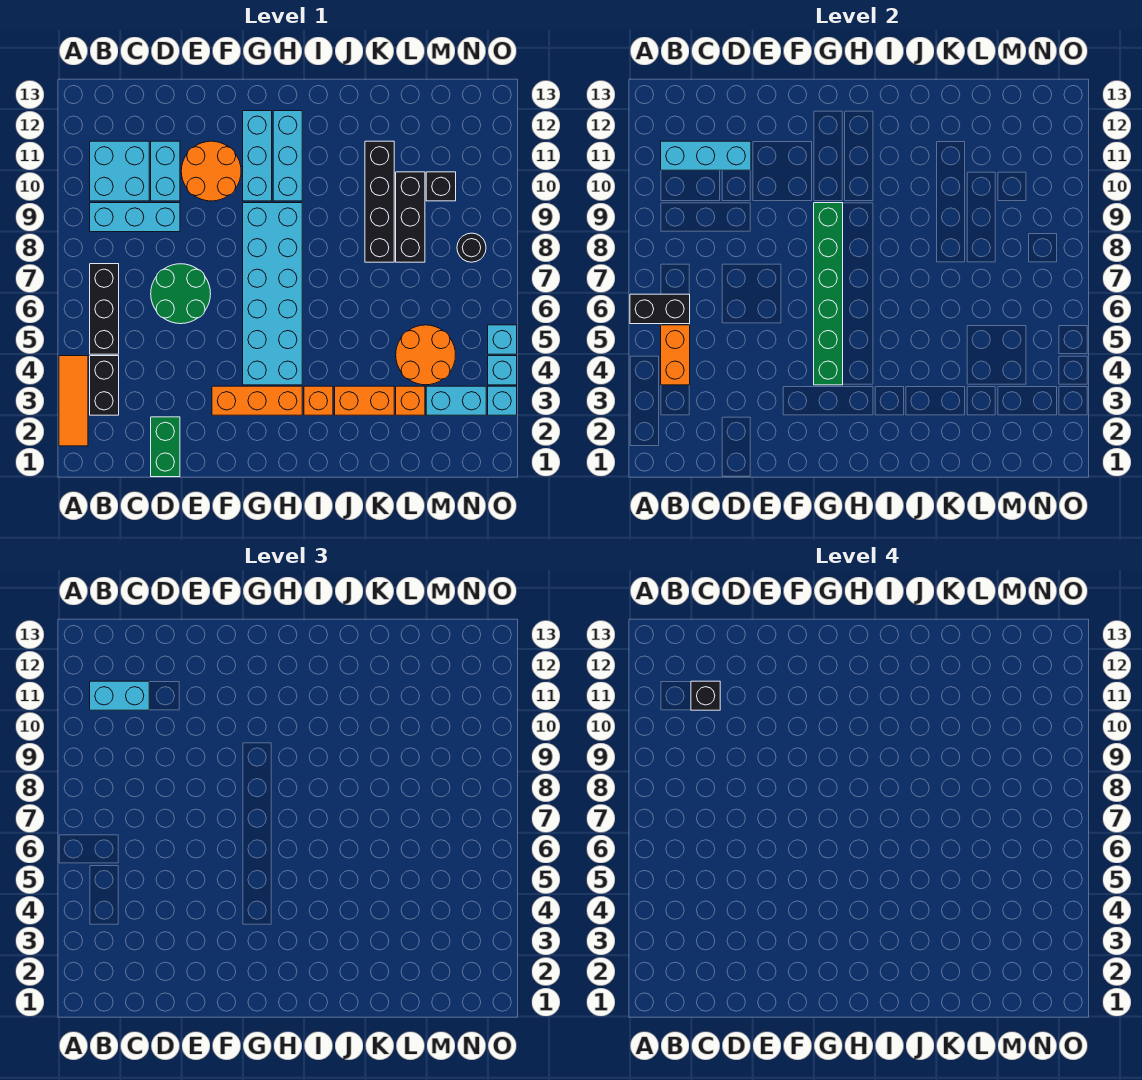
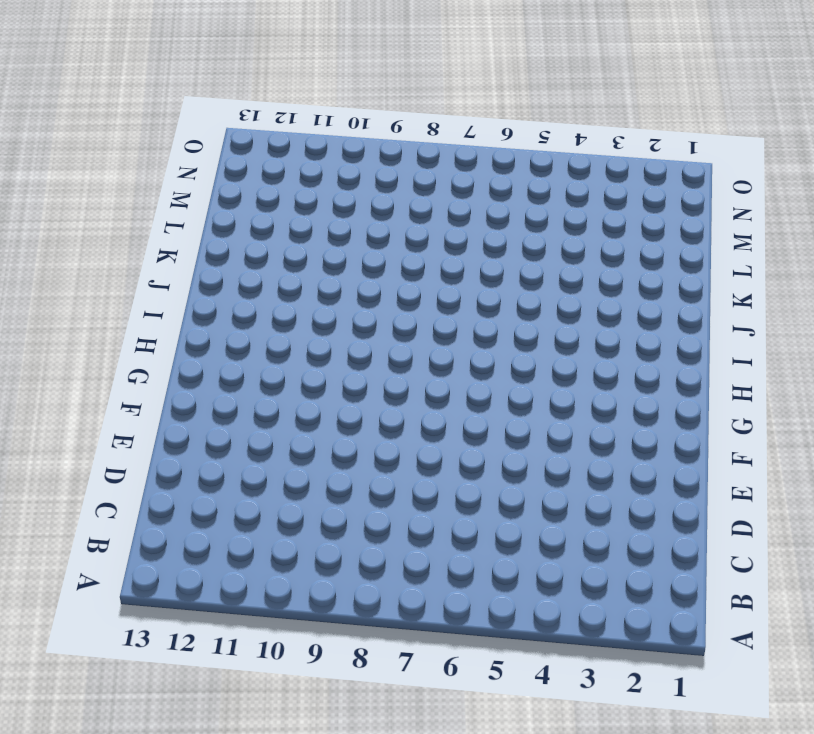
none -> orange 1x3 tile [59,356,88,446]
none -> black 1x2 brick [90,356,119,415]
none -> black 1x3 brick [90,264,119,354]
none -> cyan 1x3 brick [90,203,180,232]

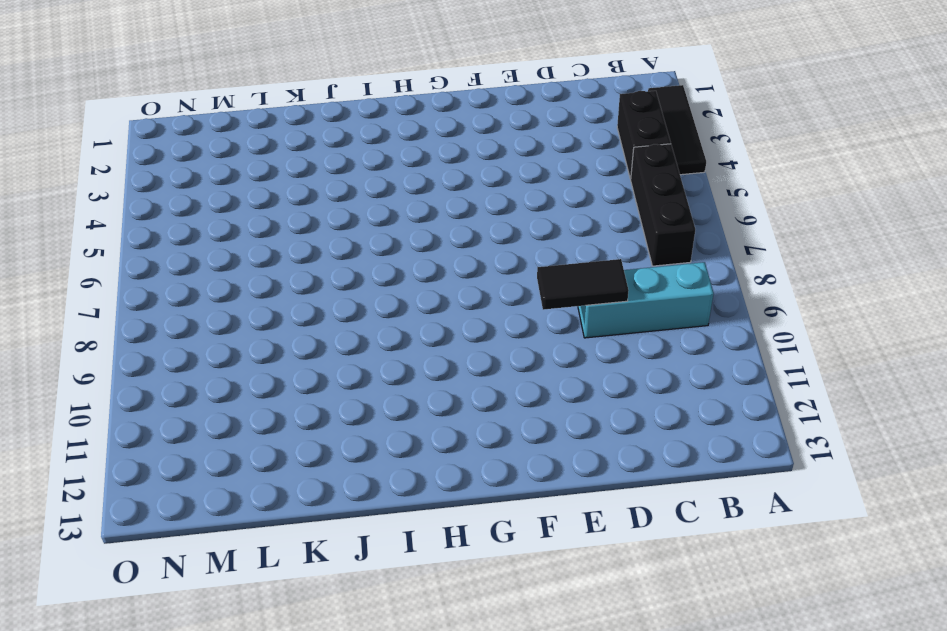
black 1x3 tile [648,85,706,175] -> orange 1x3 tile [59,356,88,446]
black 1x2 tile [537,259,629,310] -> none
none -> cyan 2x2 brick [90,141,149,201]
none -> green 1x2 brick [151,417,180,477]
none -> green 2x2 round brick [151,264,211,324]
none -> cyan 1x2 brick [151,141,180,201]

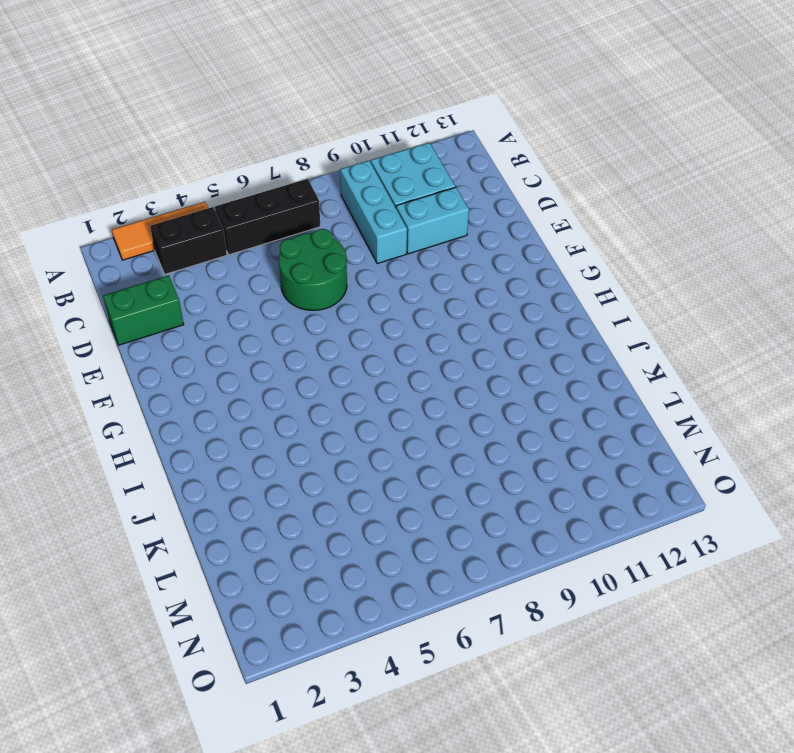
none -> orange 2x2 round brick [181,141,241,201]
none -> orange 1x3 brick [212,386,302,415]
none -> cyan 2x6 brick [243,203,302,385]
none -> cyan 1x3 brick [243,111,272,201]

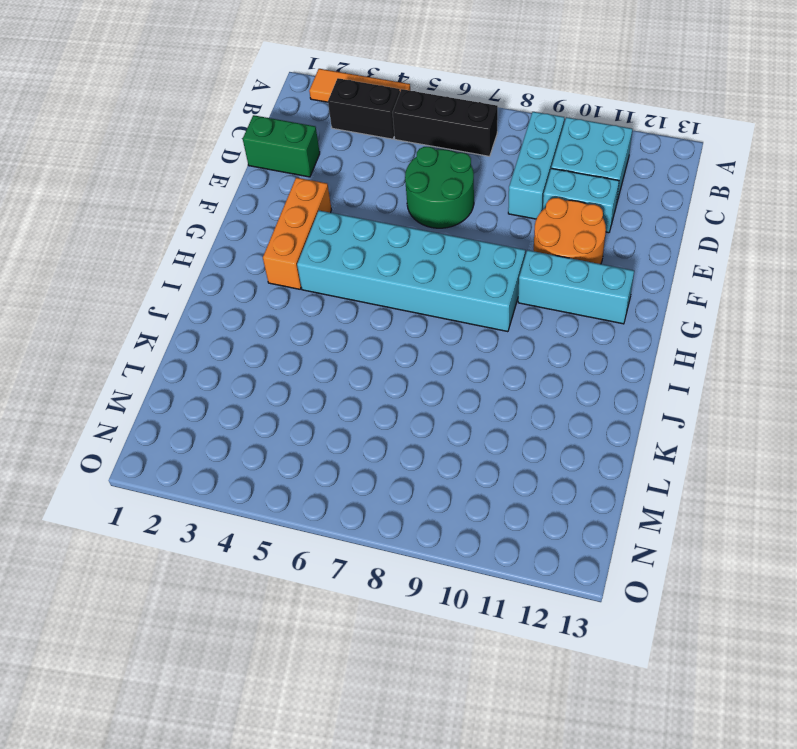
none -> cyan 1x3 brick [273,111,302,201]
none -> orange 1x1 brick [304,386,333,415]
none -> orange 1x2 brick [335,386,394,415]
none -> black 1x4 brick [365,141,394,262]

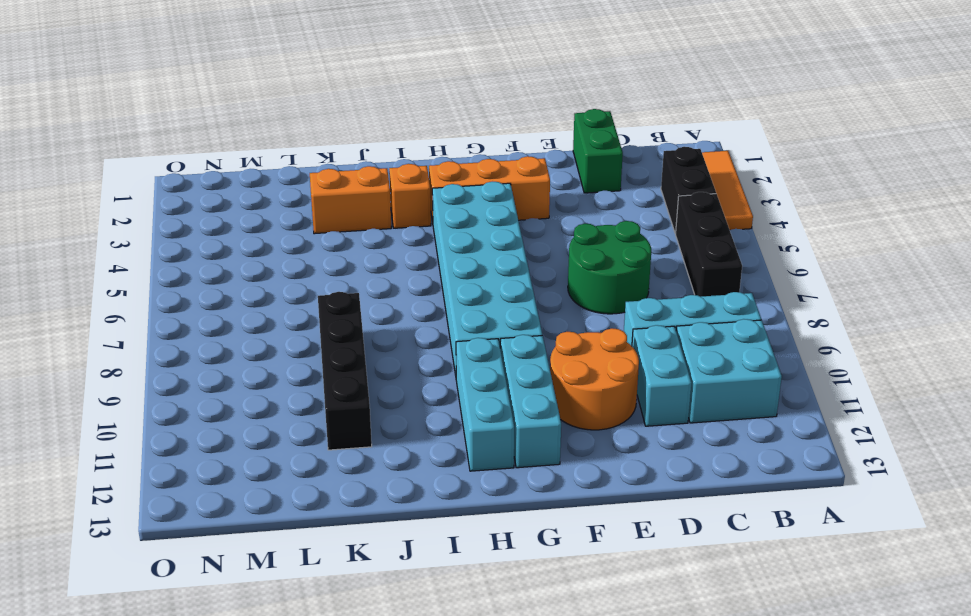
none -> orange 1x1 brick [396,386,425,415]
none -> orange 2x2 round brick [396,325,456,385]
none -> black 1x3 brick [396,172,425,262]
none -> cyan 1x2 brick [426,386,486,415]

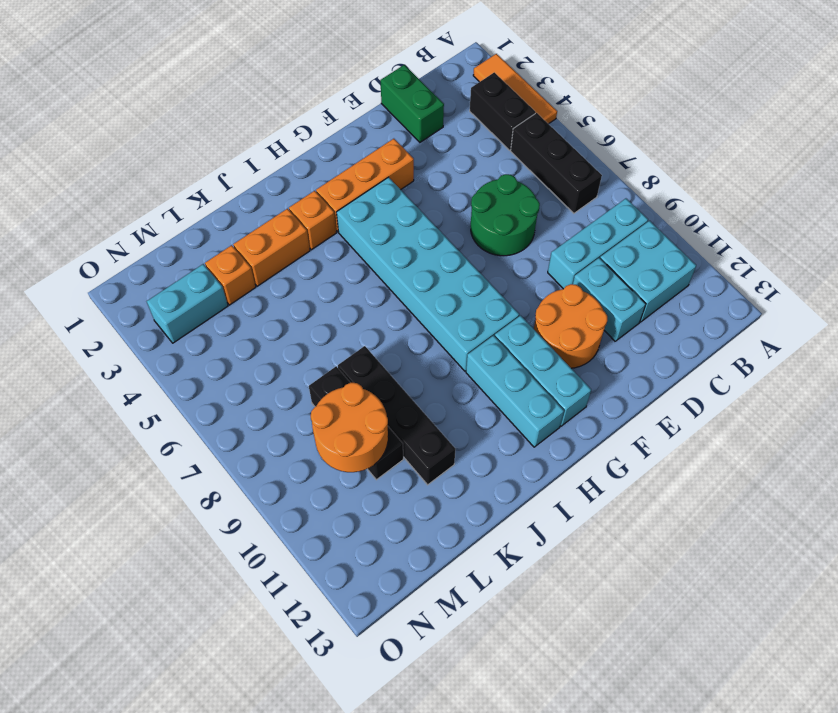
orange 2x2 round brick [311,383,388,472] -> orange 2x2 round brick moved to [396,325,456,385]
none -> black 1x1 brick [426,172,456,201]
none -> black 1x1 round brick [457,233,486,262]
none -> cyan 1x1 brick [488,386,517,415]
none -> cyan 1x1 brick [488,356,517,385]

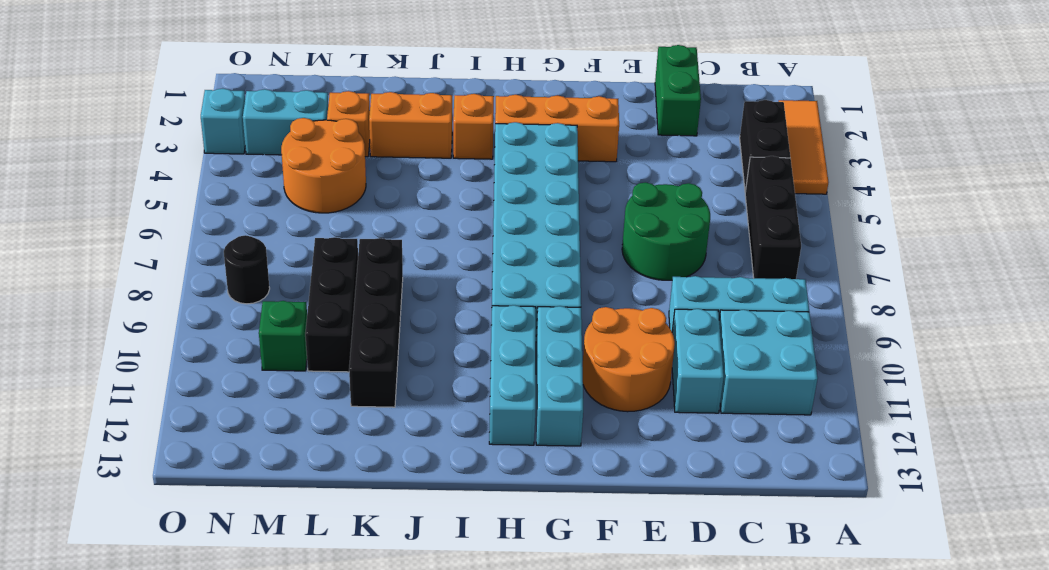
green 1x1 brick [259,301,307,371] -> black 1x1 brick [426,172,456,201]
none -> cyan 1x1 brick [488,356,517,385]
none -> cyan 1x1 brick [488,325,517,354]
none -> black 1x2 brick [630,294,690,324]
none -> orange 1x2 brick [661,325,690,385]

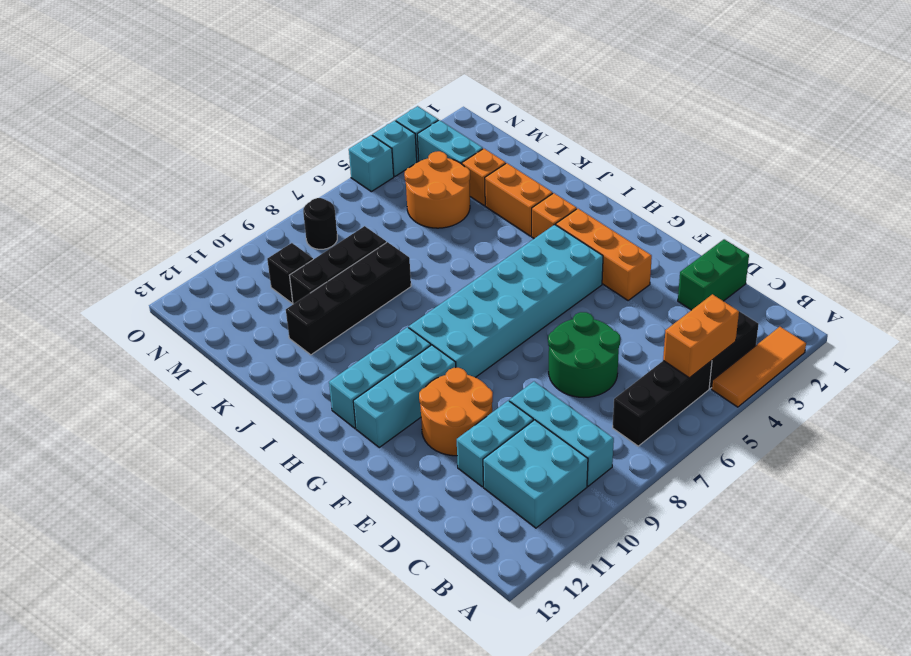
none -> black 1x2 brick [630,294,690,324]
none -> cyan 1x3 brick [661,141,751,170]
none -> green 1x6 brick [814,203,843,385]
none -> cyan 1x2 brick [90,681,149,710]

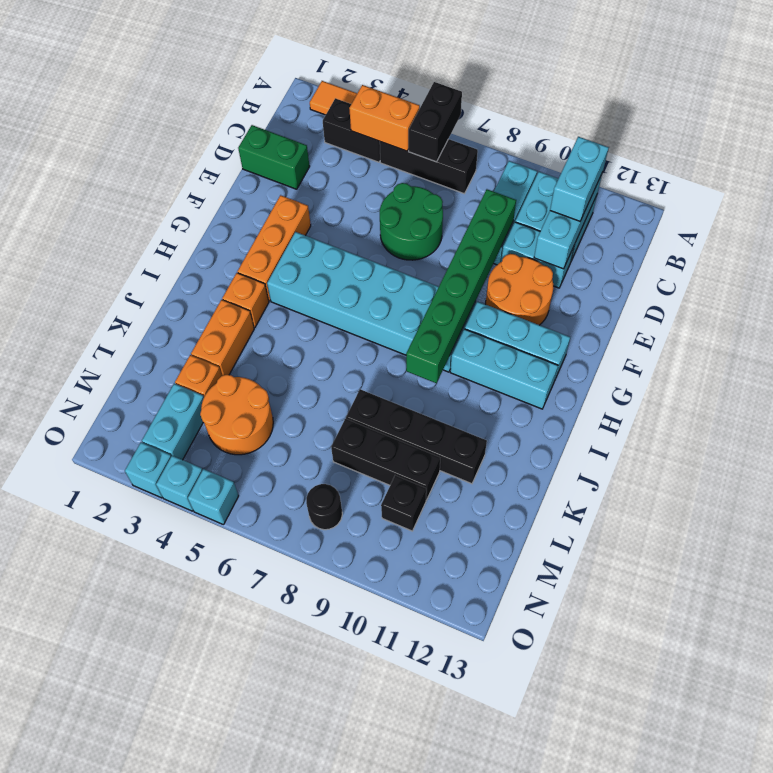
green 1x6 brick [406,189,516,383] -> green 1x6 brick turned to [814,203,843,385]
none -> black 1x1 brick [691,681,720,710]

